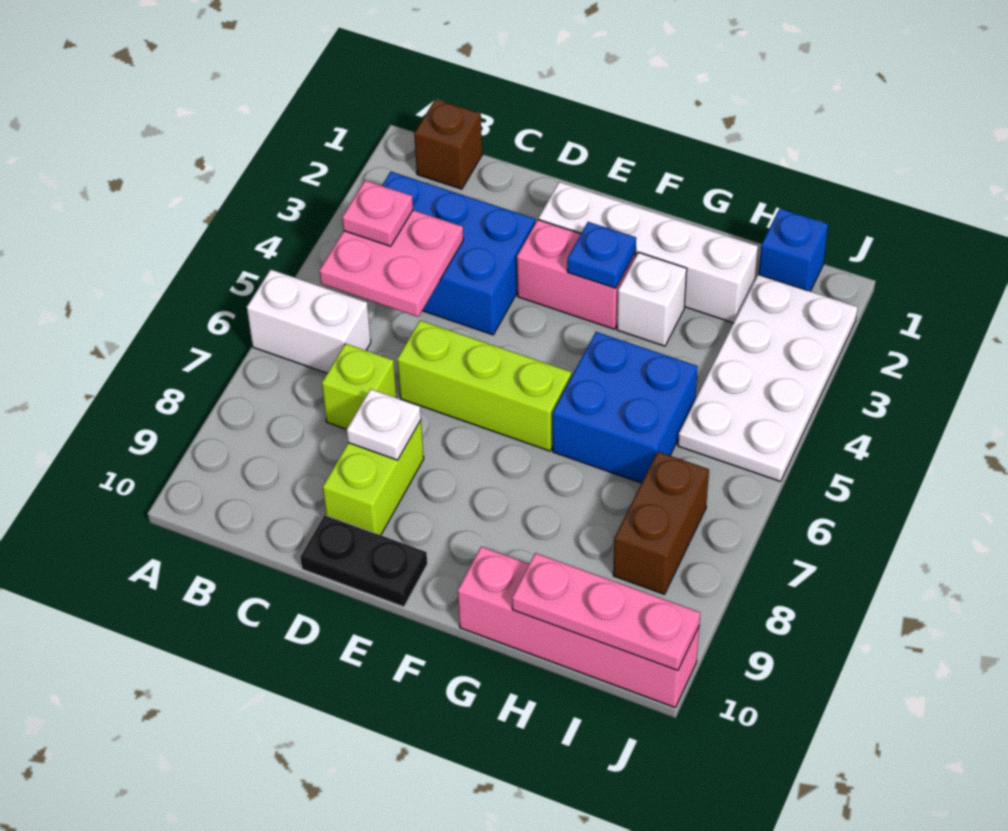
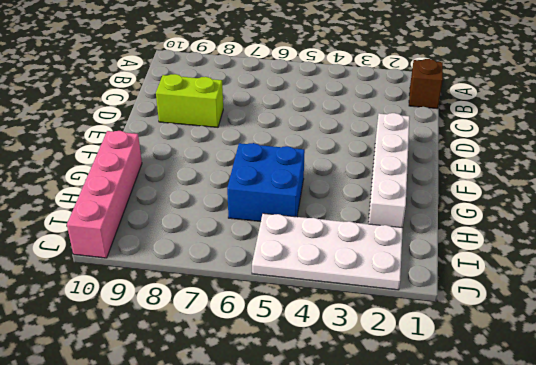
none -> white 1x2 brick [247,270,371,373]
none -> blue 2x3 brick [382,172,535,335]
none -> lime 1x1 brick [322,344,397,429]

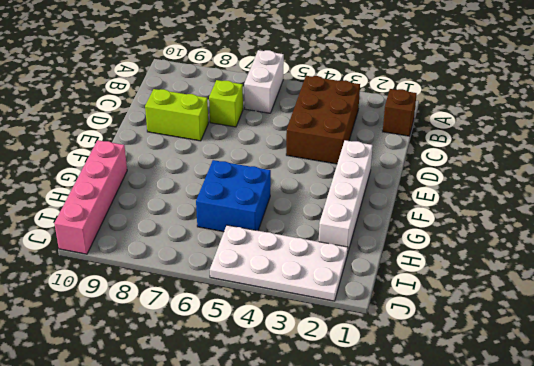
brown 2x3 brick [286,76,360,164] -> blue 2x3 brick [382,172,535,335]
none -> lime 1x3 brick [397,320,571,451]
none -> black 1x2 plate [300,515,427,607]
none -> pink 1x2 brick [517,220,636,329]

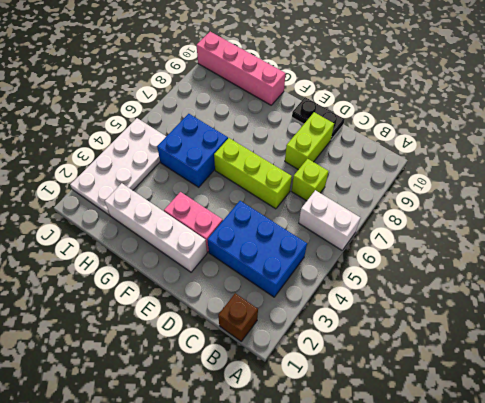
none -> white 1x1 brick [617,252,687,346]
none -> blue 1x1 brick [759,209,828,291]
none -> brown 1x2 brick [613,452,709,594]

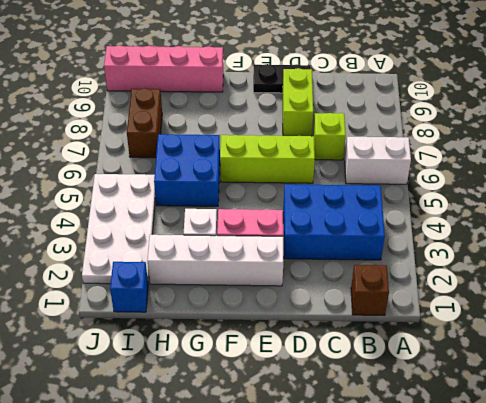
none -> pink 2x2 plate [319,210,463,317]
none -> white 1x1 plate [347,389,421,460]
none -> blue 1x1 plate [567,222,636,288]

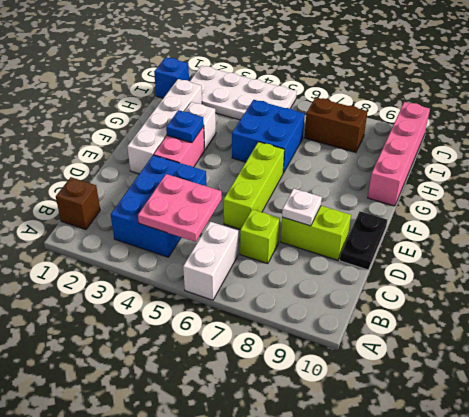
none -> pink 1x3 plate [512,553,700,671]
none -> pink 1x1 plate [342,180,413,246]

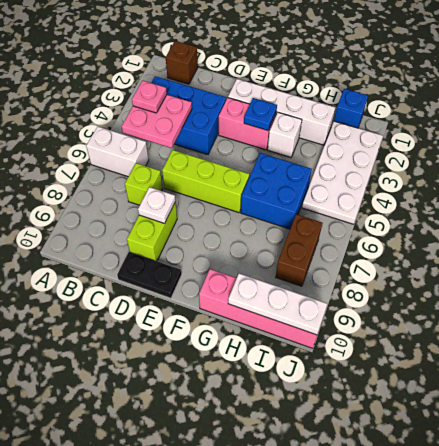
white 1x3 plate [228,274,327,335] -> pink 1x3 plate [512,553,700,671]

